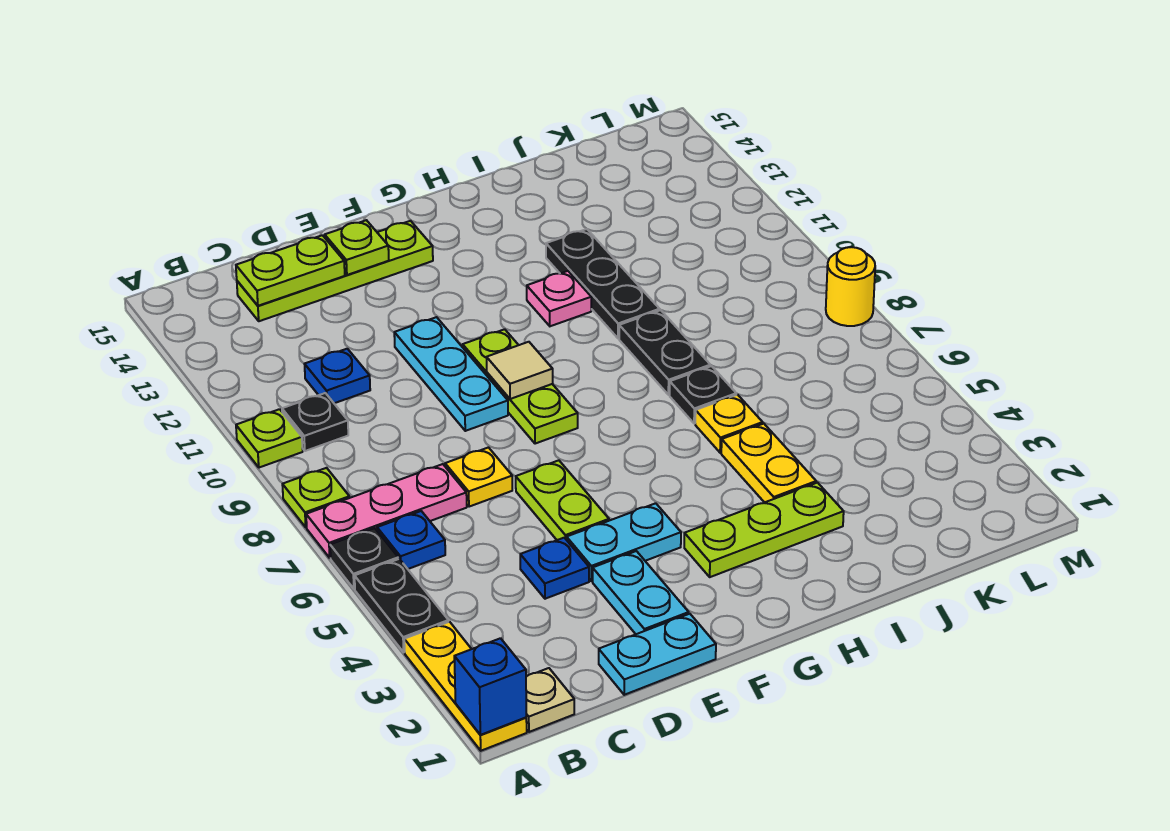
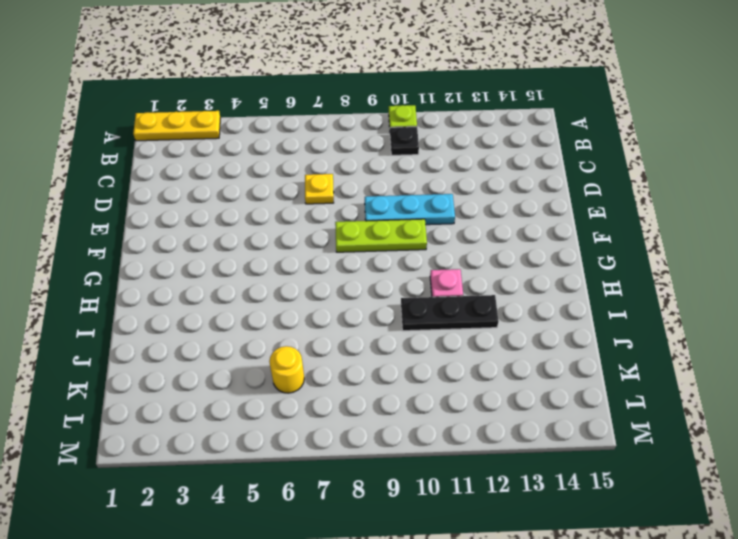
yellow 1x1 round brick [269,346,304,393] -> yellow 1x1 round brick moved to [826,247,875,326]
none -> black 1x2 plate [355,559,448,652]
none -> black 1x1 plate [330,528,398,589]
none -> pink 1x3 plate [306,464,467,558]
none -> lime 1x1 plate [282,468,349,527]

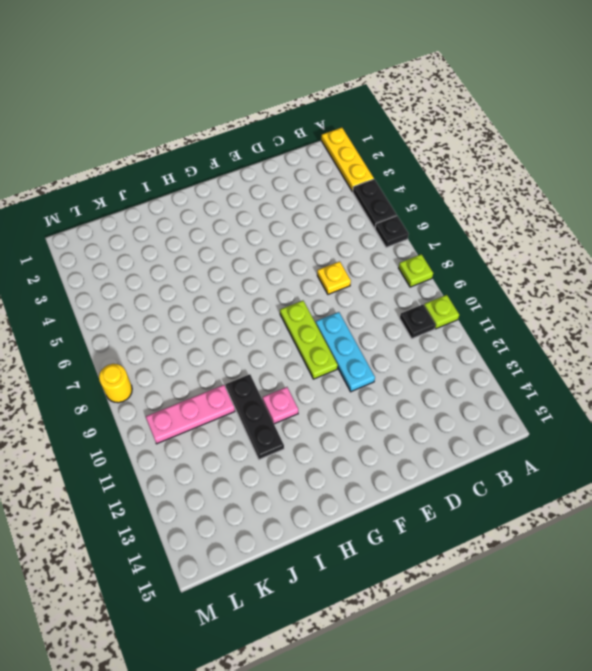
pink 1x3 plate [146,385,235,444] -> pink 1x3 plate moved to [306,464,467,558]
none -> tan 1x1 plate [526,668,574,732]
none -> blue 1x1 plate [377,511,445,569]
none -> blue 1x1 plate [305,349,370,403]
none -> lime 1x4 plate [237,221,433,321]

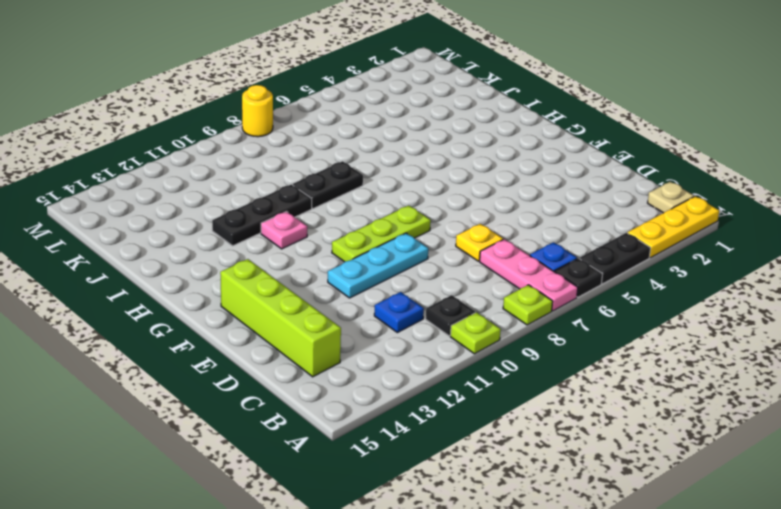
lime 1x4 brick [220,259,341,377] -> lime 1x4 plate [237,221,433,321]
none -> cyan 1x2 plate [599,614,716,695]
none -> blue 1x1 plate [520,538,589,599]
none -> cyan 1x2 plate [593,551,689,634]
none -> cyan 1x2 plate [567,503,681,581]

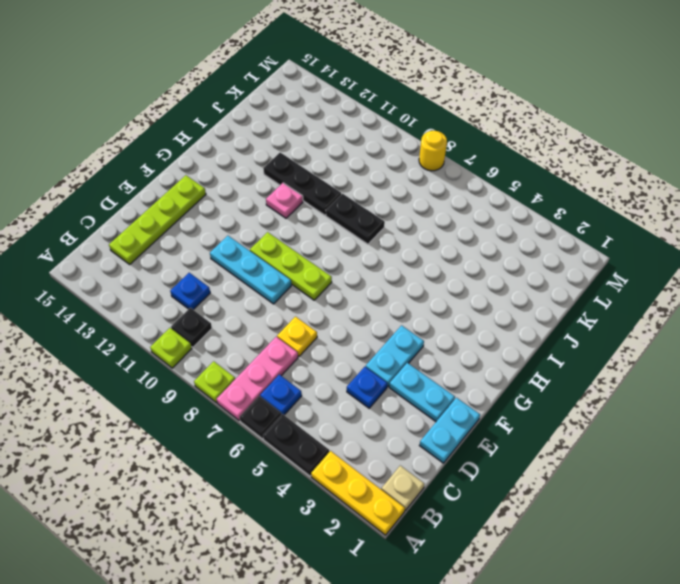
none -> lime 1x2 plate [516,460,609,540]
none -> lime 1x3 plate [684,483,844,577]
none -> yellow 1x2 plate [721,424,816,503]
none -> yellow 1x1 plate [695,395,763,453]

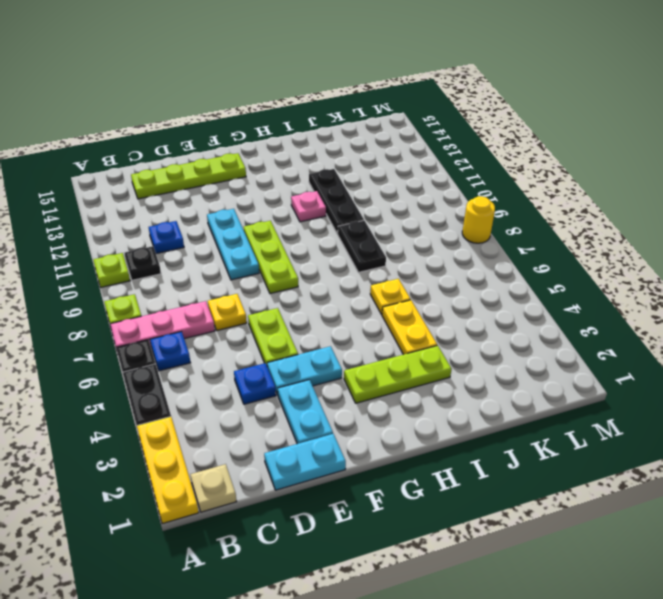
none -> black 1x1 plate [670,366,736,424]
none -> blue 1x1 brick [454,638,526,735]
none -> lime 1x2 plate [236,235,345,306]
none -> lime 1x1 plate [325,220,389,275]

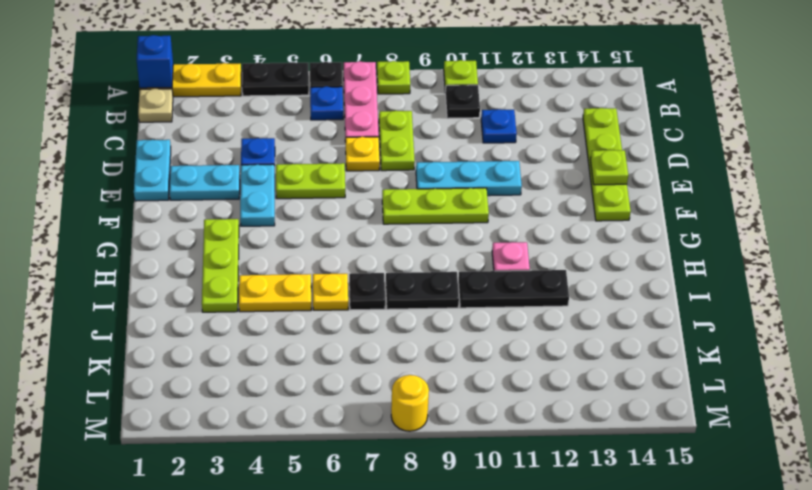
lime 1x2 plate [379,111,415,171] -> lime 1x2 plate moved to [236,235,345,306]
none -> tan 1x1 tile [487,342,553,399]

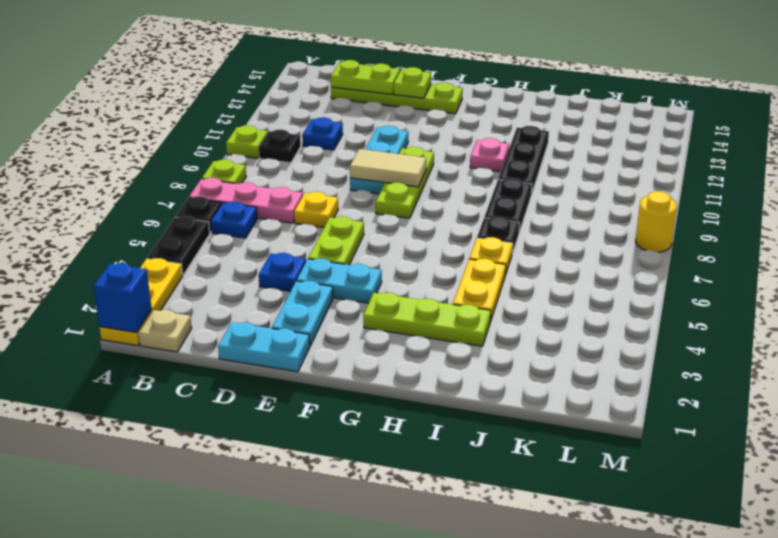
tan 1x2 tile [350,149,426,187] -> tan 1x1 tile [487,342,553,399]

